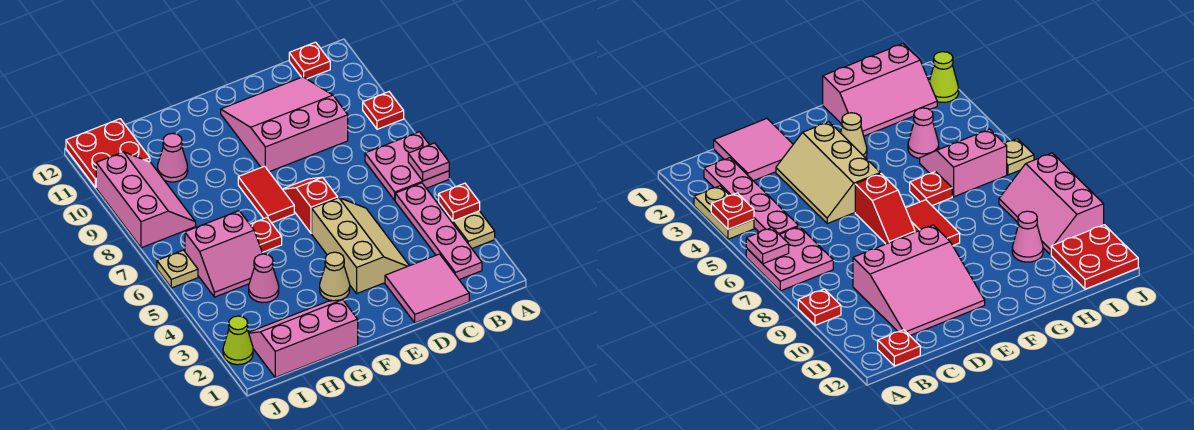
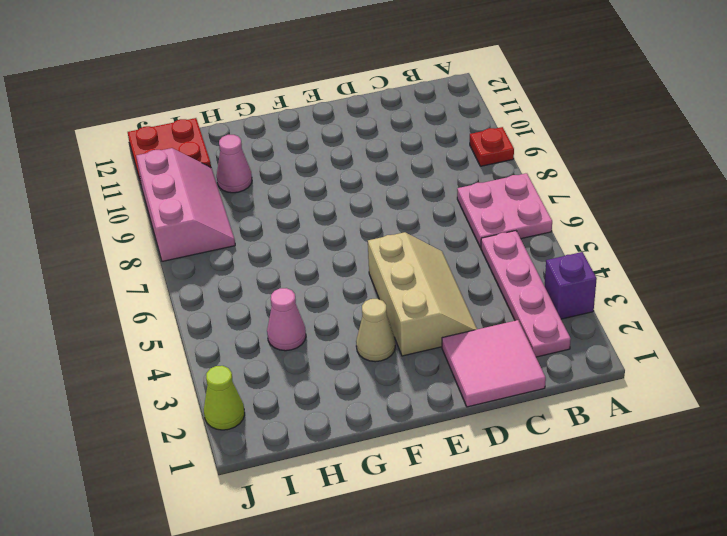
purple 1x1 brick [545,252,597,319] -> tan 1x2 plate [439,203,495,248]
none -> red 1x1 plate [289,42,330,79]
none -> pink 3x3 slope [221,77,348,172]
none -> red 1x2 slope [283,177,338,233]

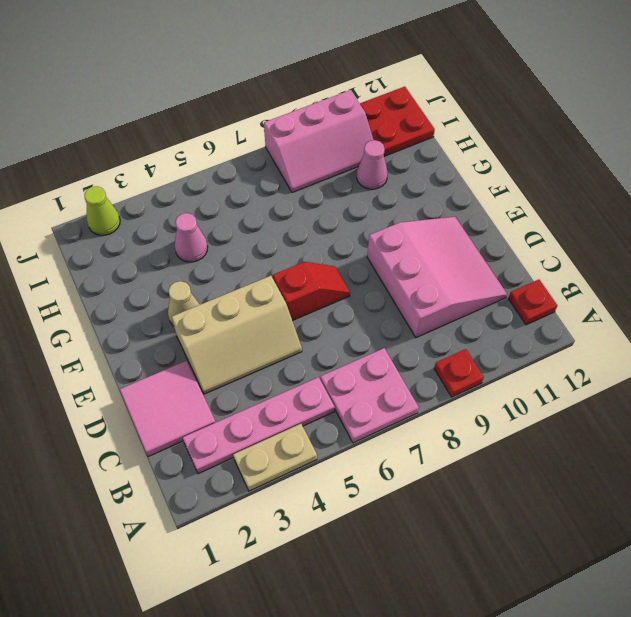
none -> red 1x2 tile [238,166,294,223]
none -> pink 2x3 slope [249,300,358,377]
none -> red 1x1 plate [250,218,282,252]

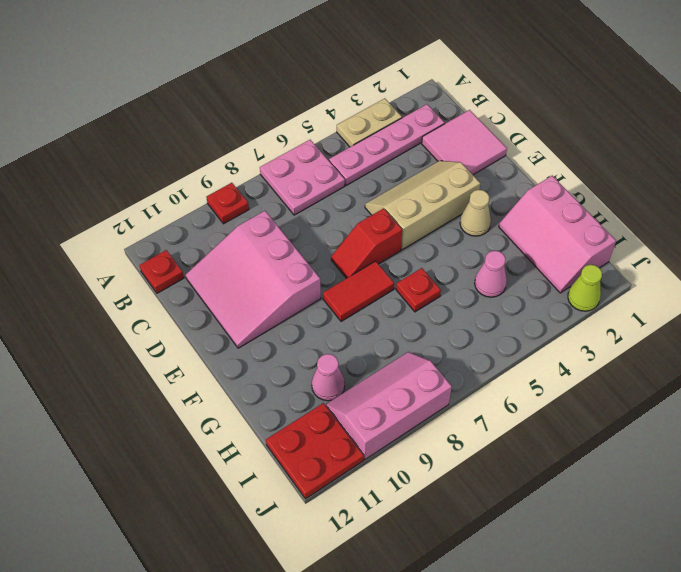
none -> pink 2x2 slope [185,211,263,297]
none -> tan 1x1 plate [157,250,198,288]
none -> red 1x1 plate [439,183,480,221]

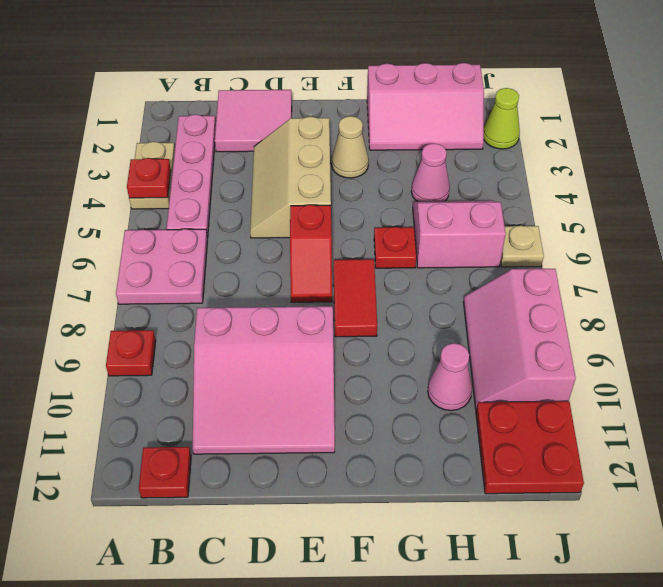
none -> pink 1x1 plate [408,143,449,181]

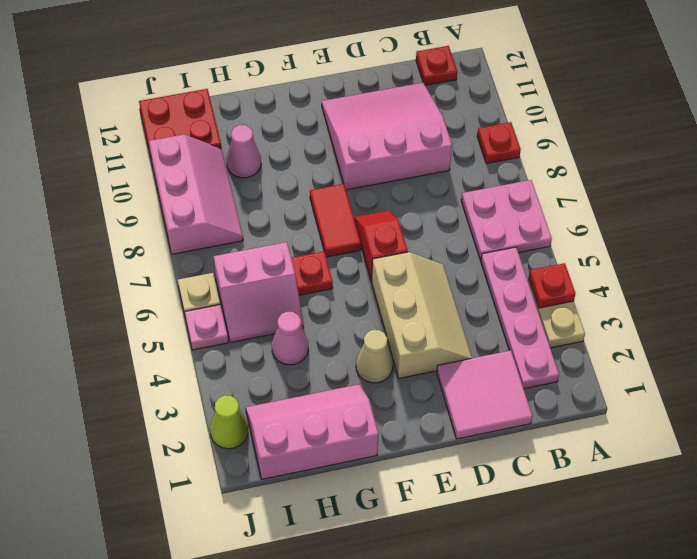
pink 1x1 plate [185,305,228,350] -> pink 1x1 plate moved to [408,143,449,181]

